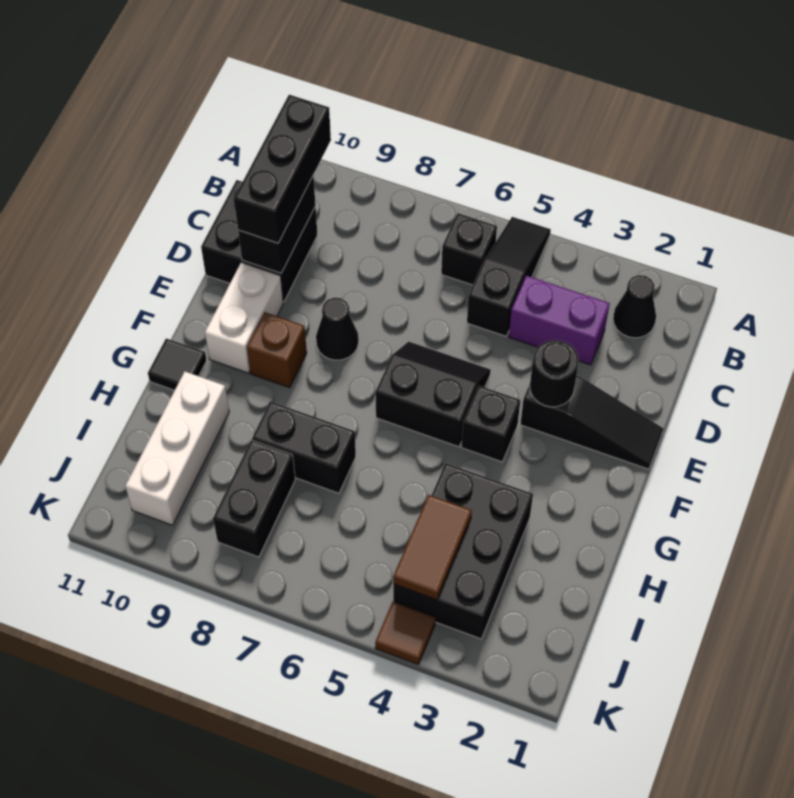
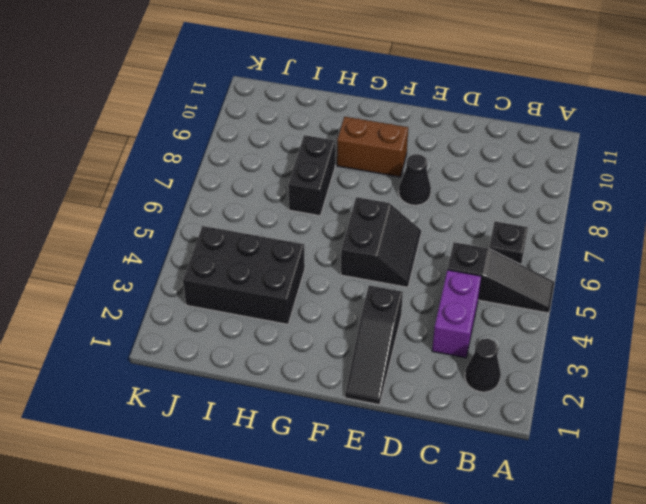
brown 1x2 brick [337,117,408,177] -> brown 1x1 brick [247,312,307,388]
none -> black 2x2 brick [201,180,317,302]
none -> white 1x2 brick [205,262,283,373]
none -> black 1x1 brick [461,386,520,462]

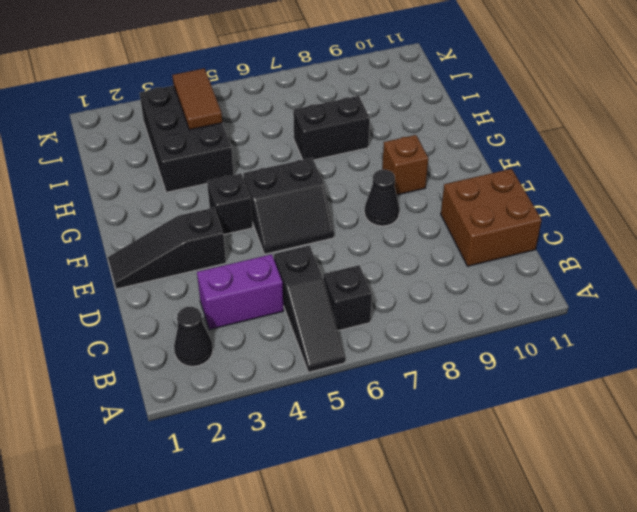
brown 2x2 brick [441,169,542,266] -> black 2x2 brick [201,180,317,302]
none -> white 1x2 brick [205,262,283,373]
none -> black 1x1 tile [148,338,207,390]
none -> white 1x3 brick [125,372,229,525]

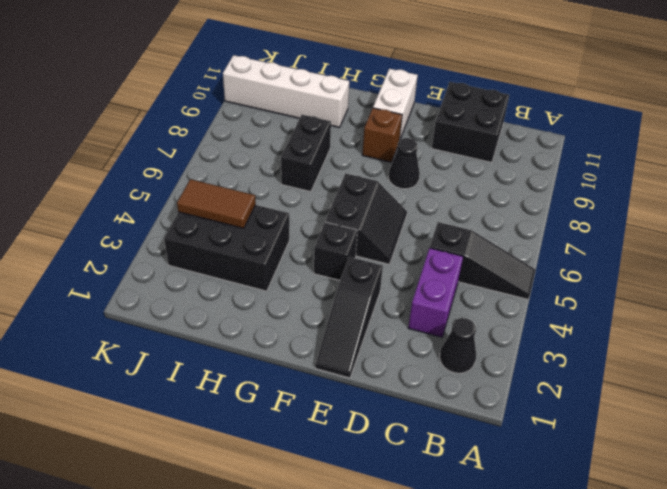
white 1x2 brick [373,69,418,139] -> white 1x2 brick turned to [205,262,283,373]
white 1x4 brick [223,55,349,127] -> white 1x3 brick [125,372,229,525]
none -> black 1x1 brick [441,213,497,285]
none -> black 1x1 tile [148,338,207,390]
none -> black 1x2 brick [213,440,295,557]

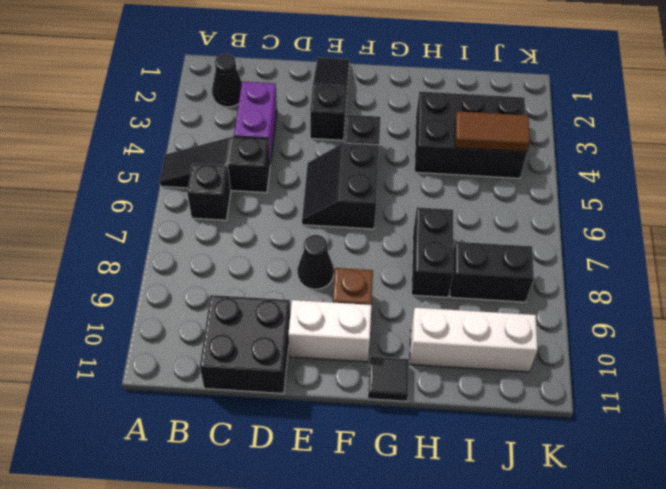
none -> brown 1x1 tile [375,602,436,665]
none -> black 1x2 brick [238,175,316,273]
none -> black 1x1 round brick [530,340,579,407]

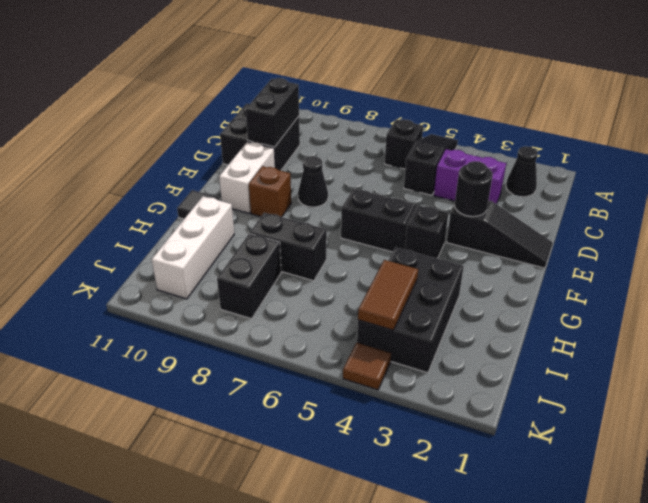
none -> black 1x3 brick [234,95,331,243]

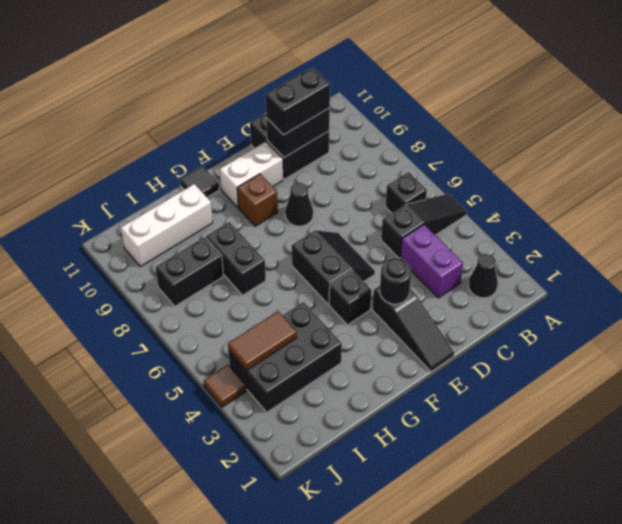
black 1x2 brick [266,67,330,135] -> black 1x3 brick [234,95,331,243]

